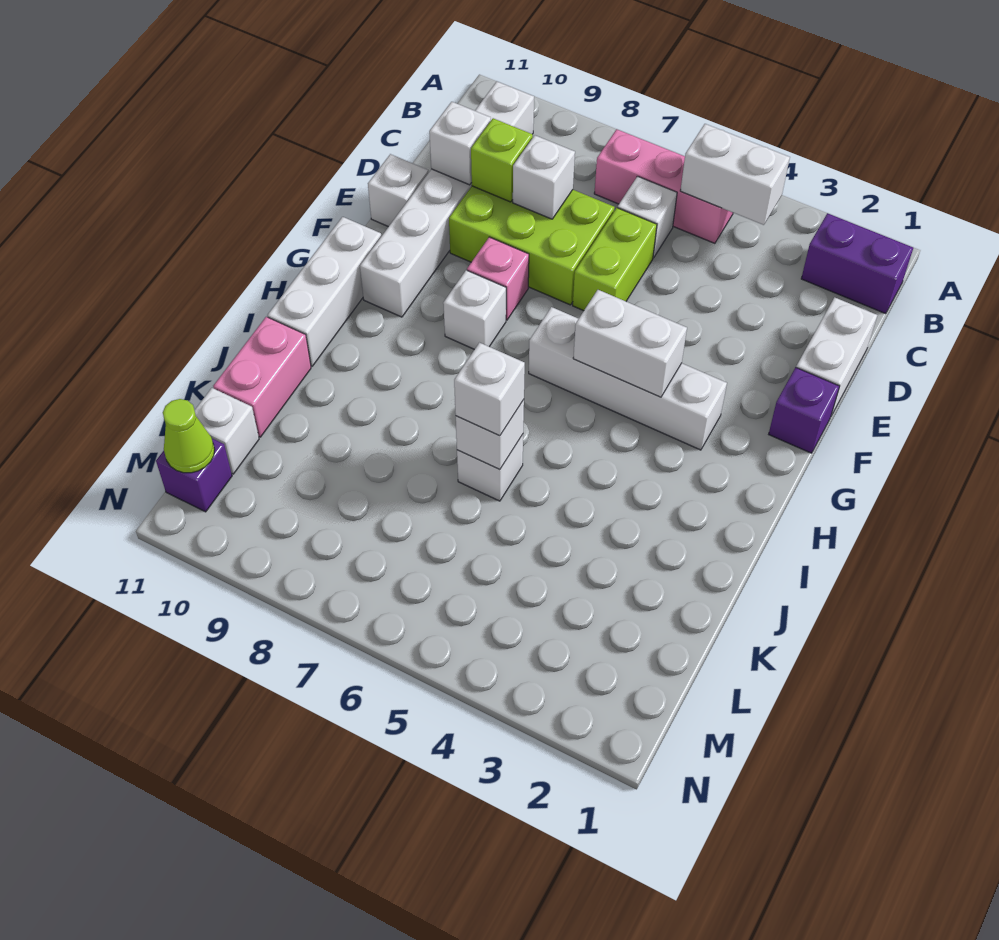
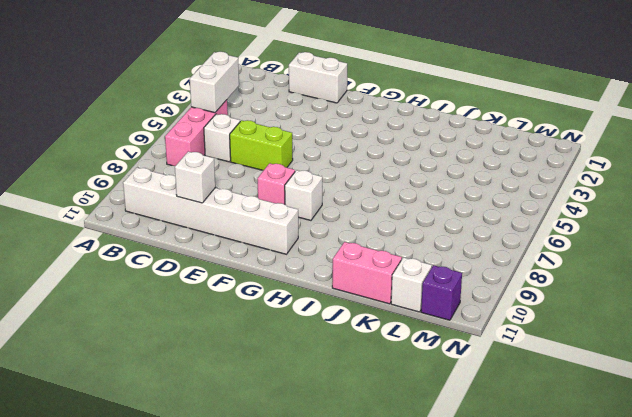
none -> purple 1x2 brick [801,213,913,314]
none -> lime 2x3 brick [449,186,615,305]
none -> white 1x1 brick [368,154,428,227]

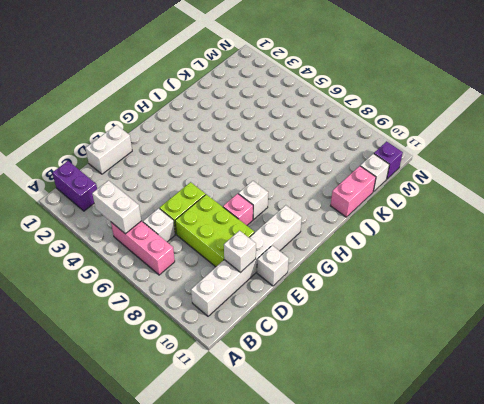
none -> purple 1x1 brick [769,368,839,453]
none -> white 1x4 brick [529,307,727,450]
none -> white 1x3 brick [267,217,381,366]

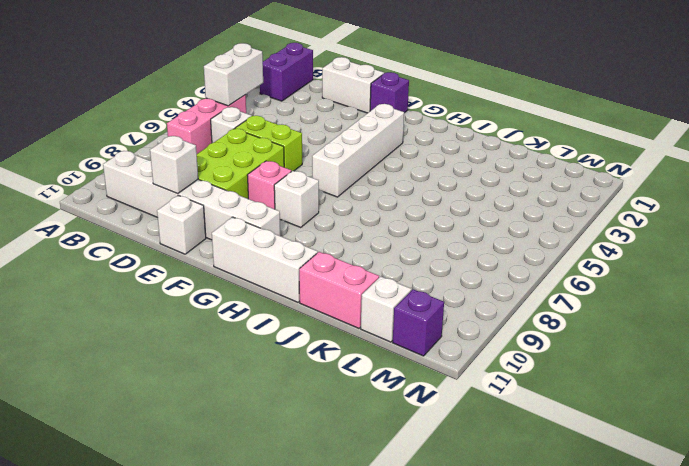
none -> white 1x1 brick [457,434,523,501]
none -> white 1x1 brick [513,135,575,219]
none -> lime 1x1 brick [471,118,533,202]

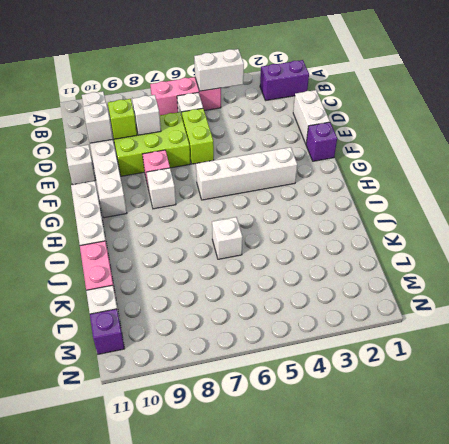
none -> white 1x2 brick [573,290,687,397]
none -> white 1x1 brick [456,400,524,470]
none -> lime 1x1 cone [163,399,215,473]

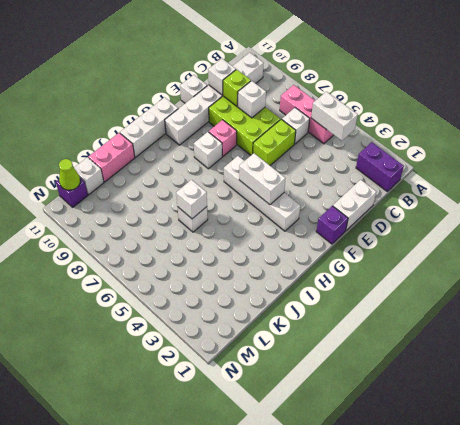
none -> white 1x1 brick [454,343,525,436]

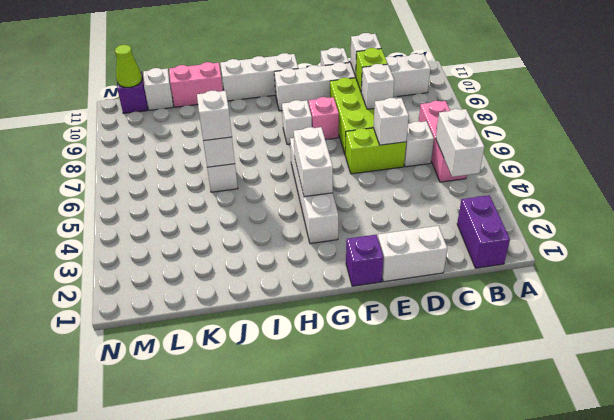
white 1x1 brick [373,98,409,145] -> none

